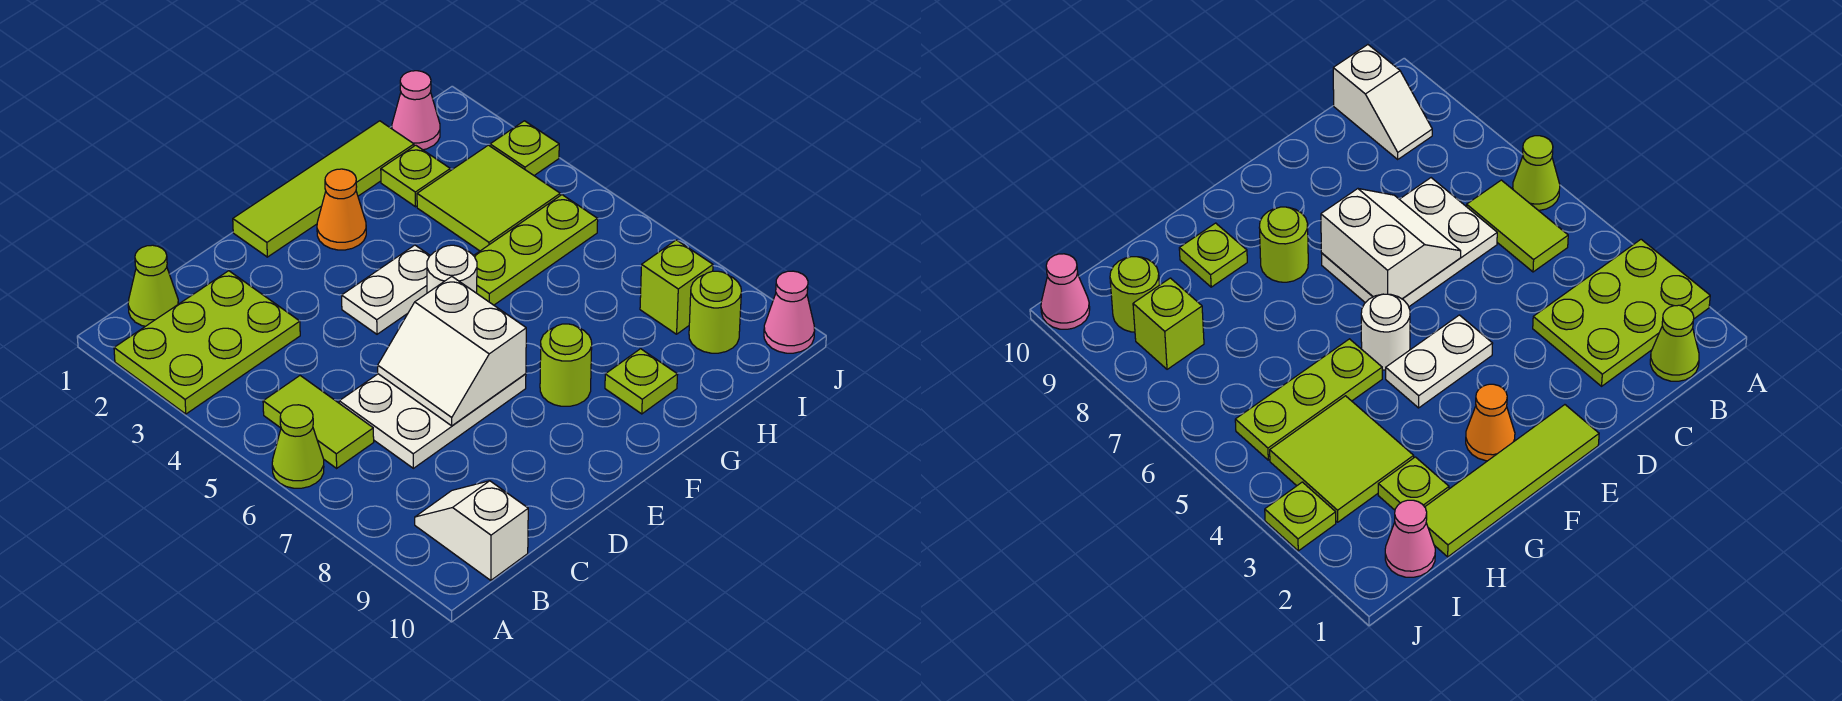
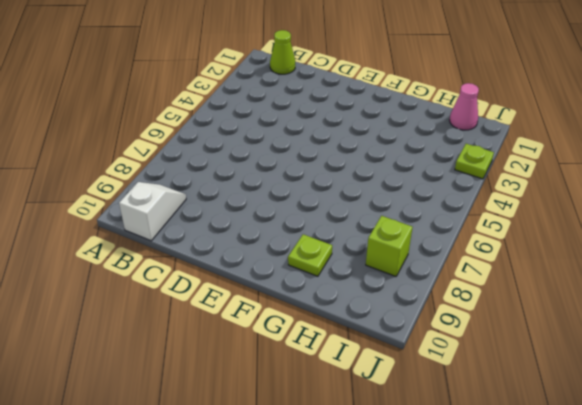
none -> lime 2x3 plate [114,271,300,414]
none -> lime 1x1 cone [272,405,324,488]
none -> lime 1x2 tile [263,376,374,468]

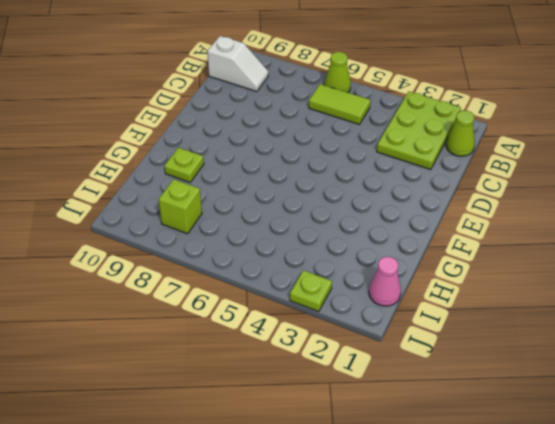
none -> white 2x3 plate [339,374,526,468]
none -> lime 1x4 tile [233,121,414,257]
none -> white 1x2 plate [342,245,430,334]

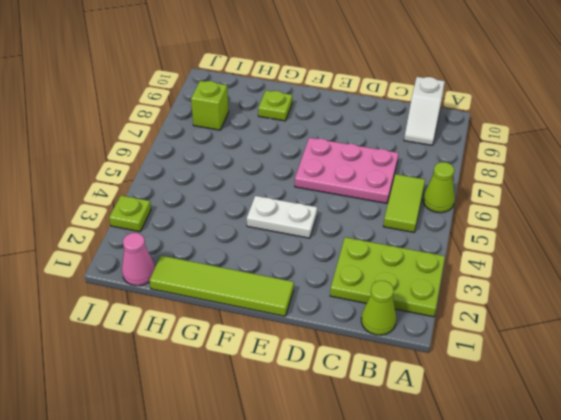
pink 2x3 plate [295,138,399,203] -> white 2x3 plate [339,374,526,468]
none -> orange 1x1 cone [317,169,366,250]
none -> white 1x1 round brick [427,245,477,293]
none -> lime 1x1 round brick [540,324,592,406]

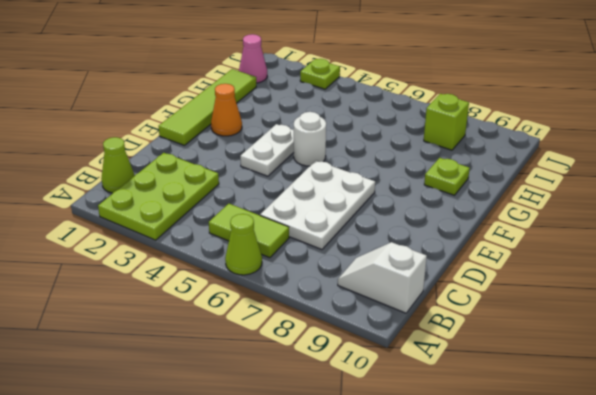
none -> lime 1x1 round brick [540,324,592,406]
none -> lime 1x3 plate [474,195,598,305]
none -> lime 1x1 plate [381,145,450,207]

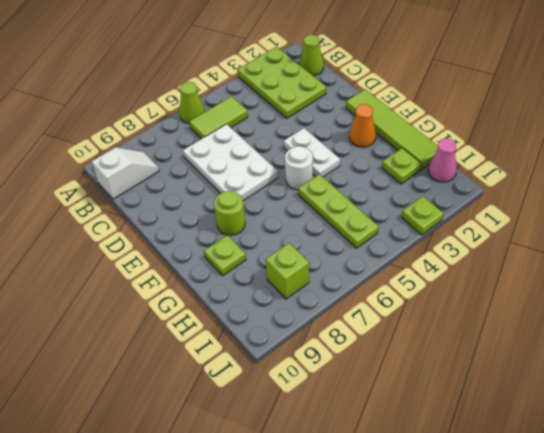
none -> lime 2x2 tile [417,145,560,251]
none -> lime 1x1 round brick [689,271,741,353]
none -> pink 1x1 cone [764,271,815,353]

